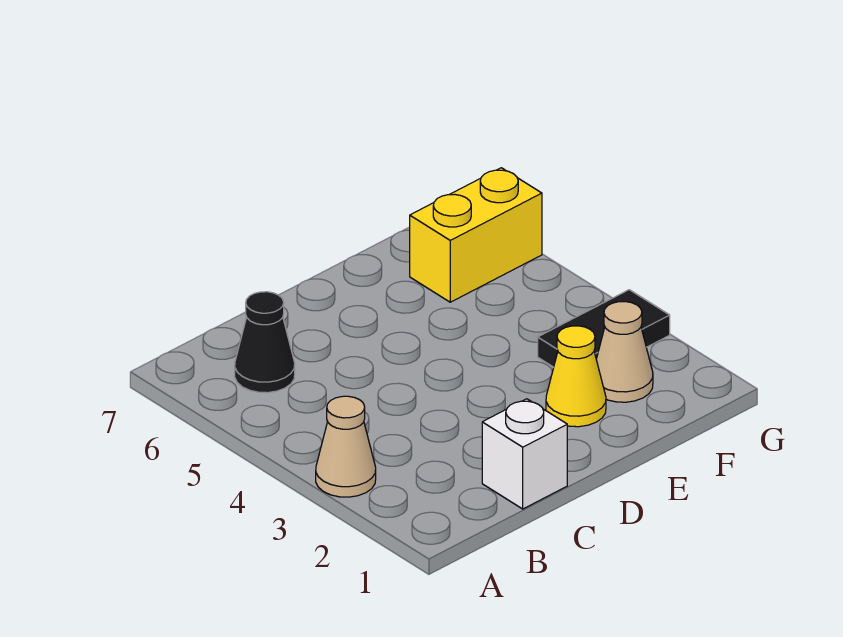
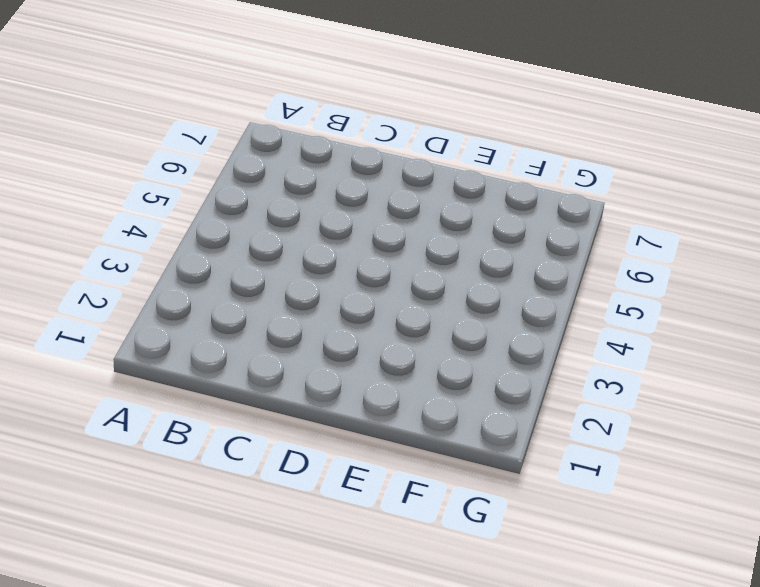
none -> tan 1x1 cone [316,396,376,497]
none -> black 1x1 cone [235,292,295,393]

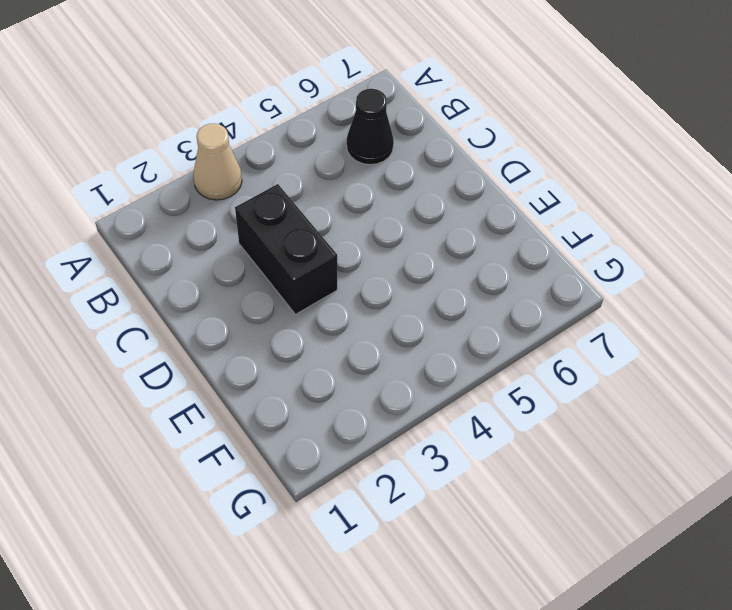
black 1x2 brick [235,184,337,314] -> none
none -> white 1x1 brick [482,399,567,509]
none -> yellow 1x1 cone [546,326,606,427]

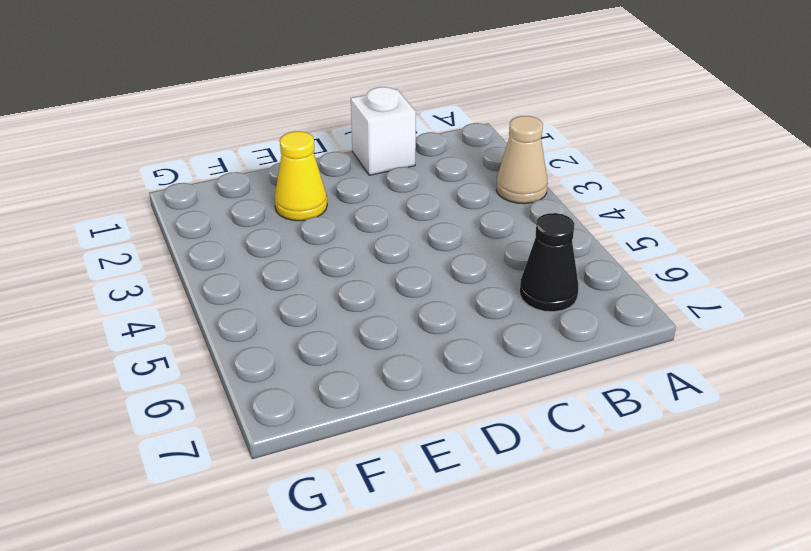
none -> tan 1x1 cone [596,302,653,402]
none -> black 1x2 tile [538,290,670,367]

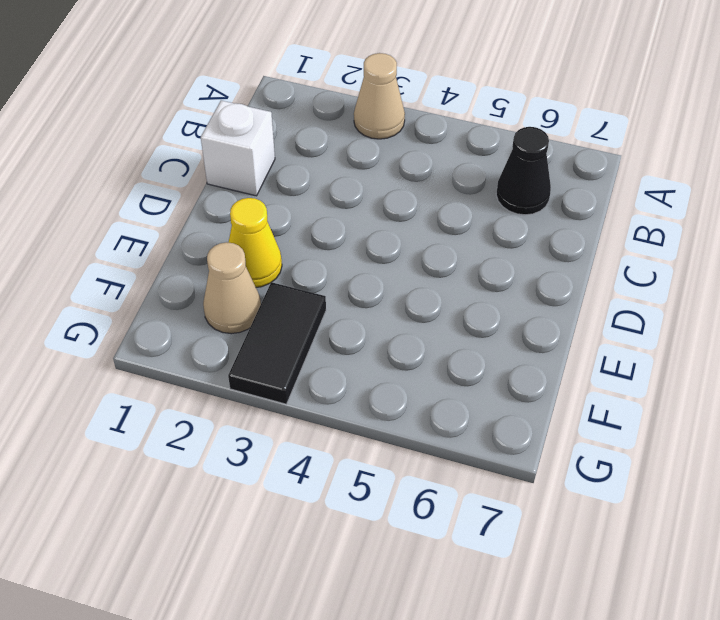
none -> yellow 1x2 brick [410,168,542,302]

